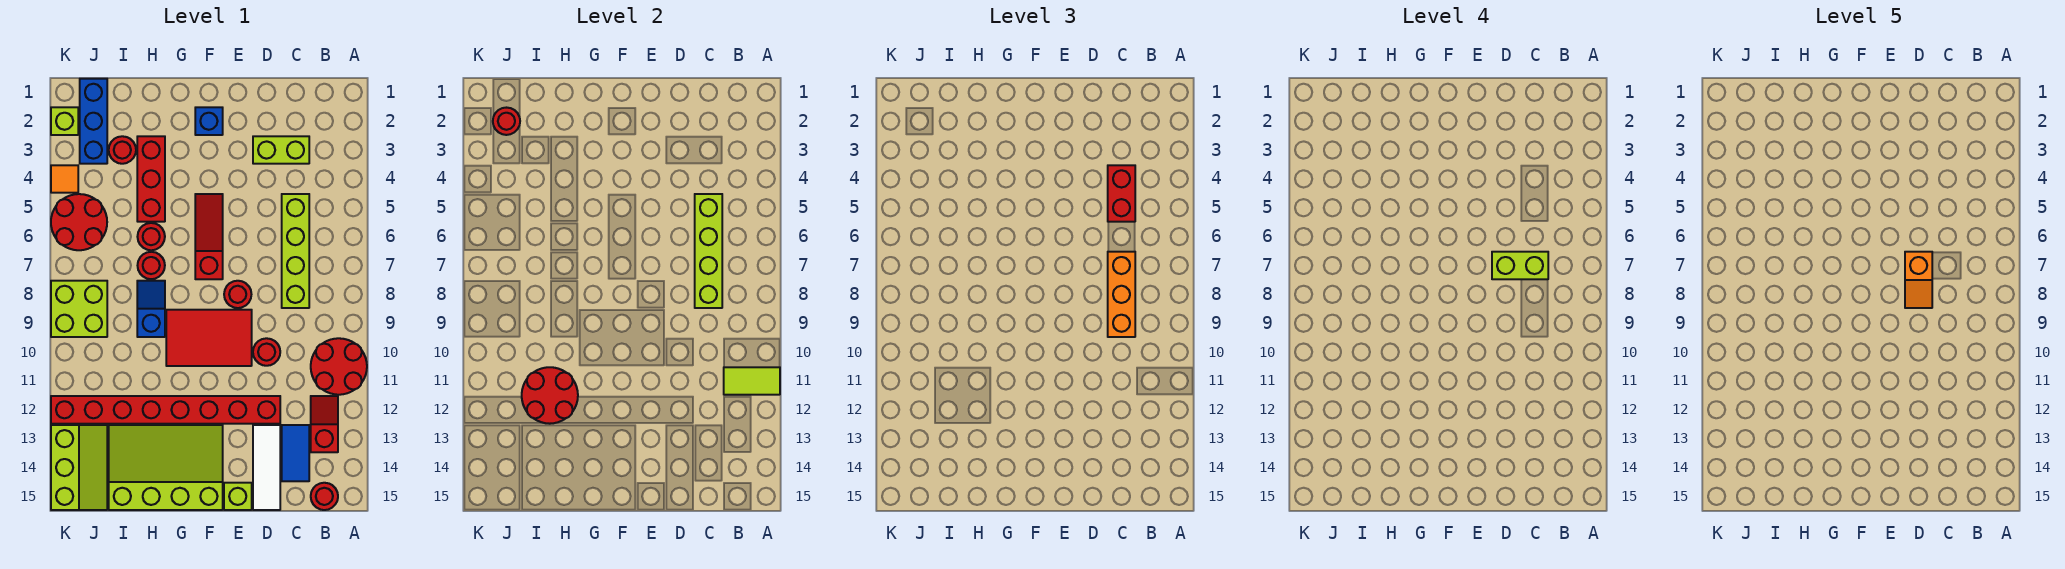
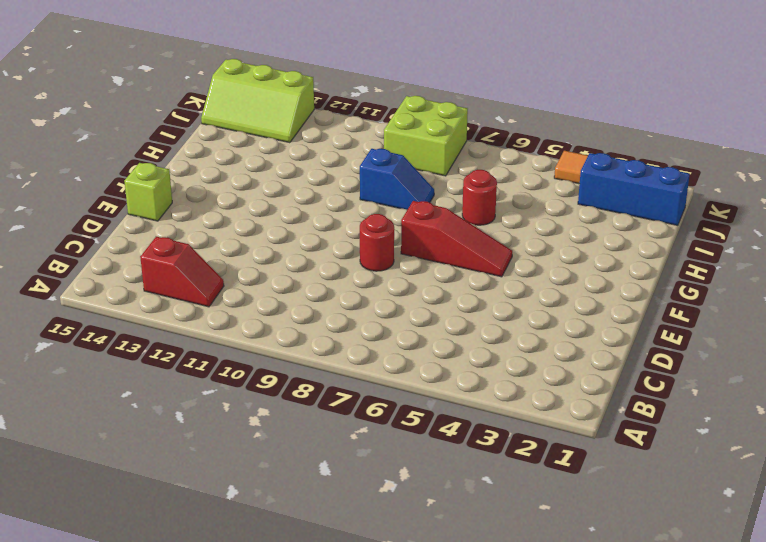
none -> red 2x2 round brick [311,338,367,395]
none -> red 1x1 round brick [311,483,338,510]
none -> lime 1x2 brick [253,136,309,164]
none -> lime 1x4 brick [282,194,309,308]

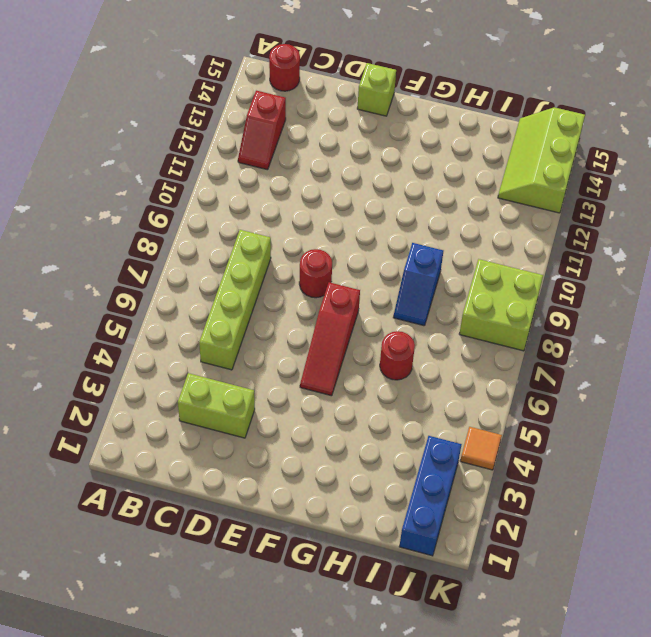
none -> red 2x2 round brick [311,338,367,395]
none -> blue 1x2 tile [282,425,309,481]
none -> red 1x1 round brick [253,338,280,366]
none -> red 1x8 brick [51,396,280,424]

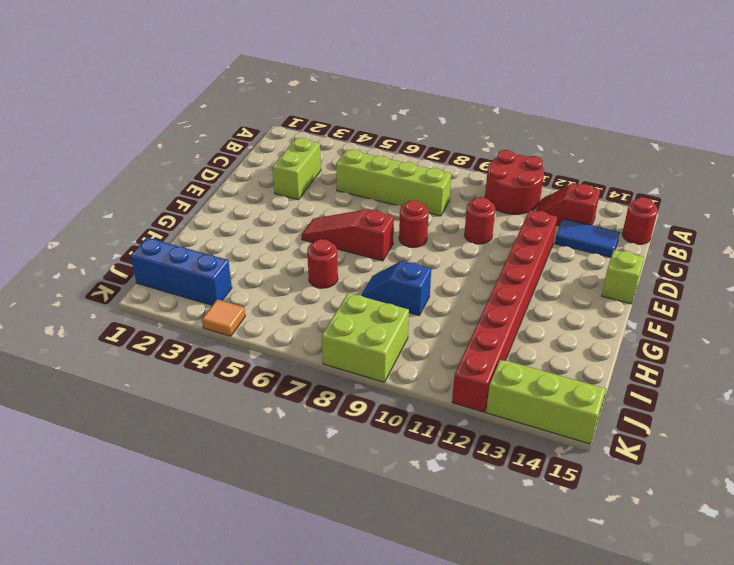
none -> white 1x3 tile [253,425,280,510]
none -> red 2x3 tile [166,310,252,366]
none -> blue 1x1 brick [195,107,223,135]
none -> lime 3x4 slope [109,425,223,510]

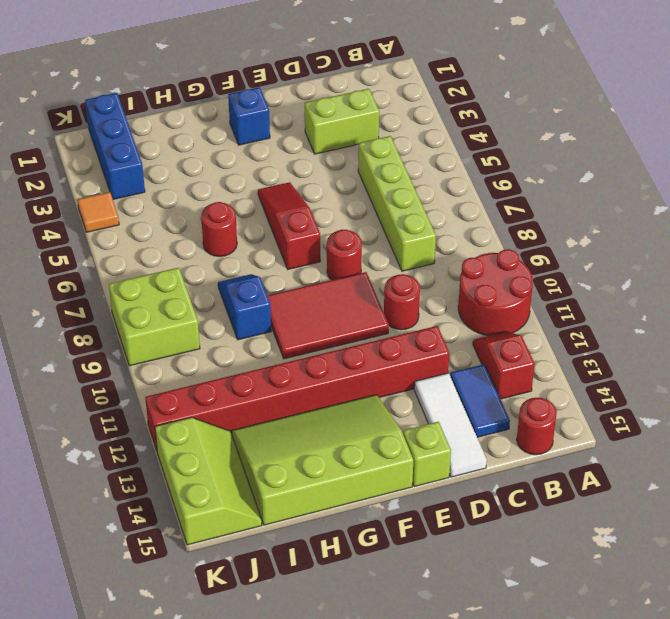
none -> red 1x3 brick [137,136,165,222]
none -> red 1x1 round brick [138,252,165,279]
none -> red 1x1 round brick [109,136,136,164]
none -> red 2x2 round brick [51,194,107,250]

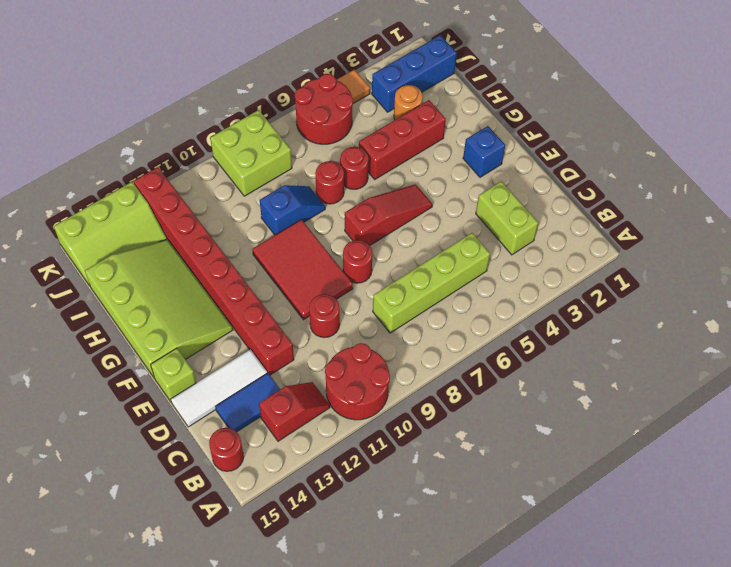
orange 1x1 round brick [394,85,423,120] -> red 1x1 round brick [109,136,136,164]
none -> lime 1x1 brick [51,107,78,135]
none -> lime 1x2 tile [724,367,780,395]
none -> lime 1x4 brick [695,194,722,308]
none -> red 2x2 round brick [522,367,578,424]

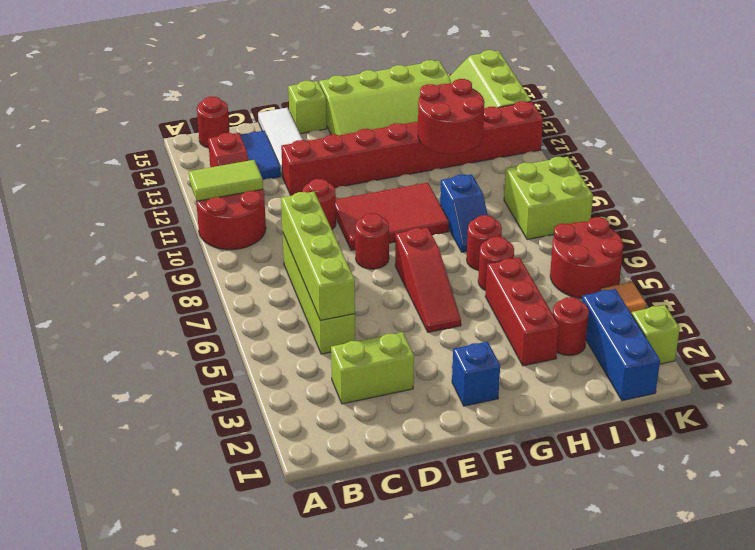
none -> red 1x1 round brick [493,108,520,135]
none -> red 1x2 brick [1108,165,1135,222]
none -> orange 1x3 brick [1108,252,1135,337]
none -> lime 1x2 brick [1492,252,1548,279]

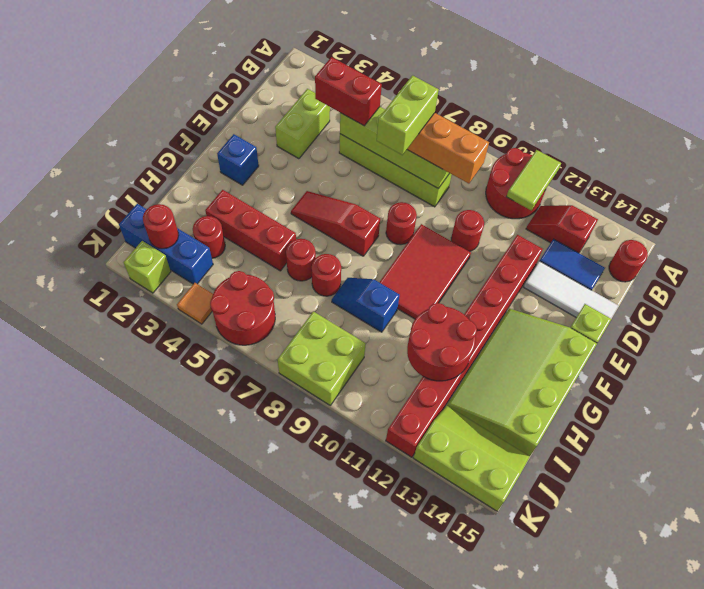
none -> orange 1x2 slope [1905,252,1932,308]

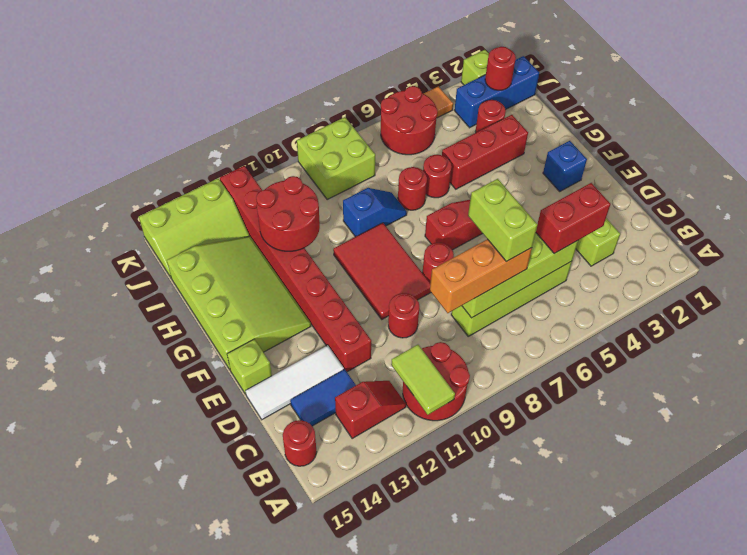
none -> orange 1x2 slope [1905,252,1932,308]

